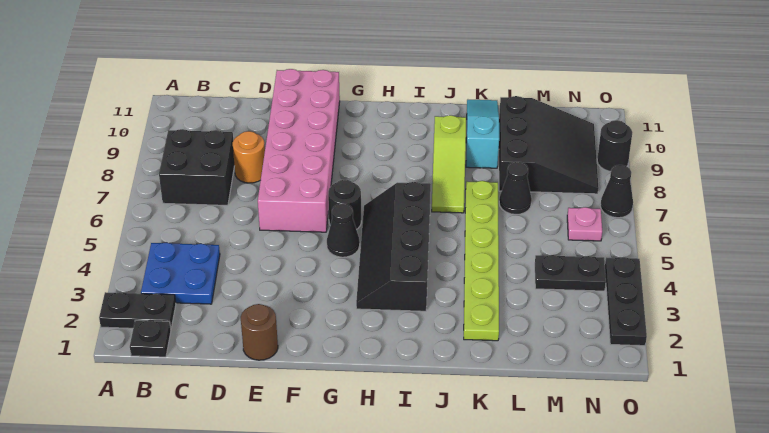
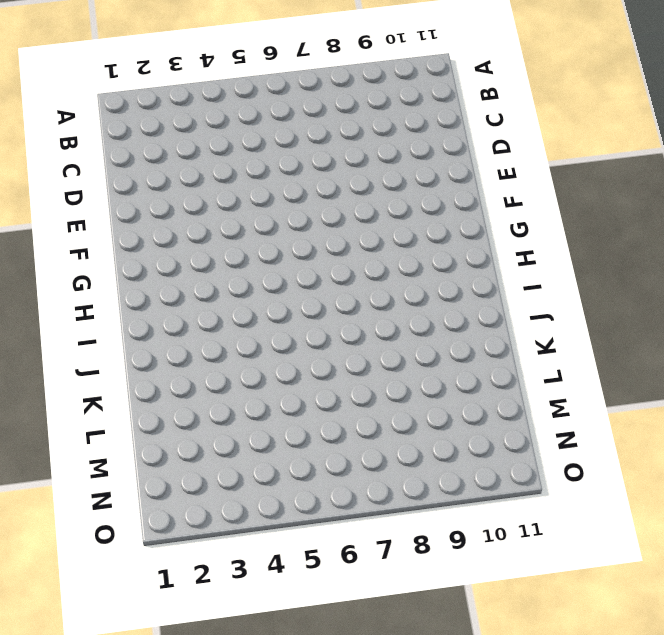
none -> black 1x2 plate [99,292,176,328]
none -> black 1x1 plate [130,320,171,357]
none -> blue 2x2 plate [141,243,220,304]

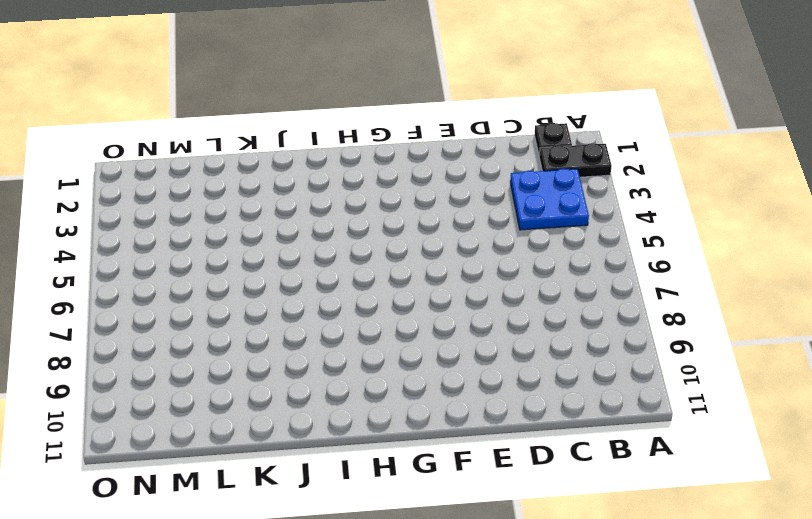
none -> black 2x2 brick [159,129,234,205]
none -> orange 1x1 round brick [233,131,265,183]
none -> brown 1x1 round brick [241,304,278,360]

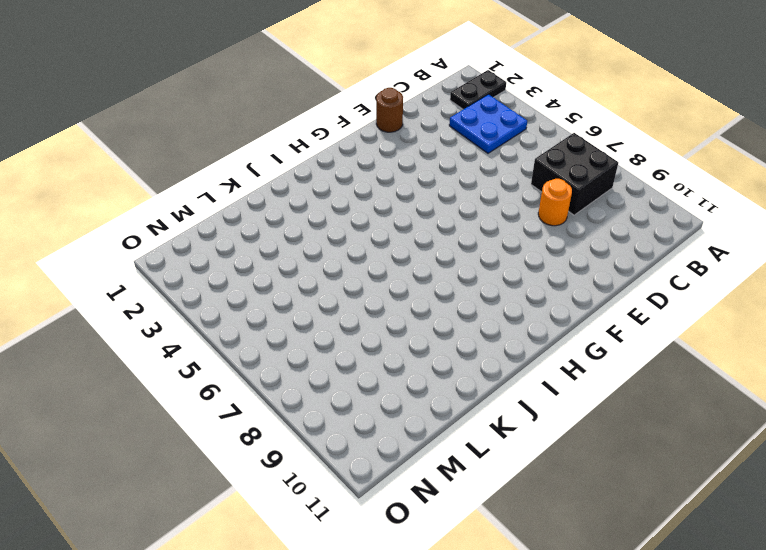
none -> black 1x1 plate [130,320,171,357]
none -> pink 2x6 brick [258,69,340,232]
none -> black 1x1 cone [327,203,360,257]

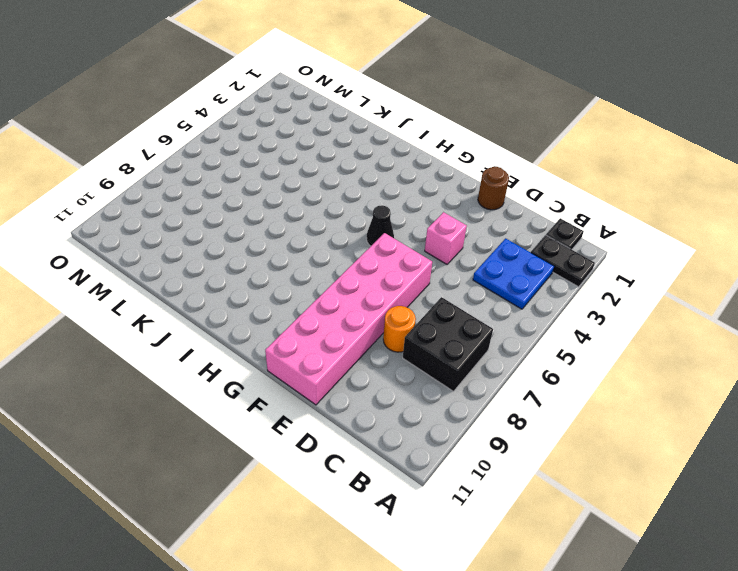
pink 1x1 brick [425,212,467,264] -> none
none -> black 1x1 round brick [328,180,361,229]
none -> black 2x4 slope [356,182,431,311]
none -> lime 1x3 slope [432,115,466,213]

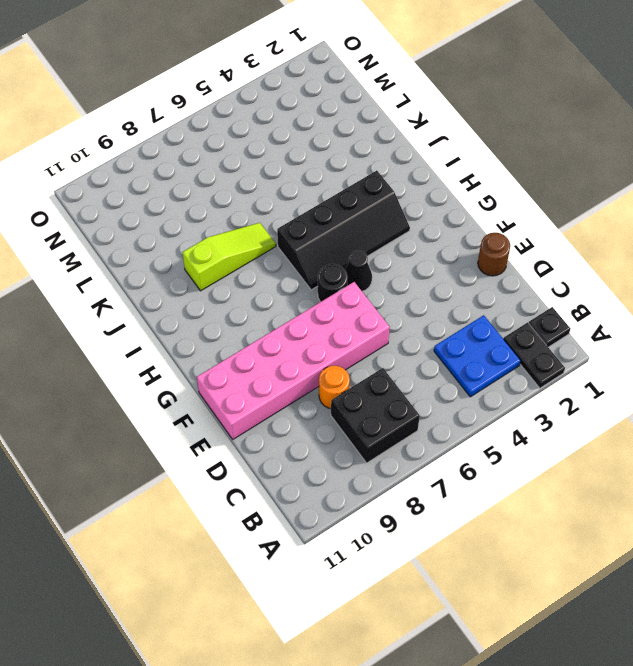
none -> lime 1x6 plate [464,181,499,341]
none -> cyan 1x3 slope [466,100,499,168]
none -> black 1x1 cone [499,162,532,214]

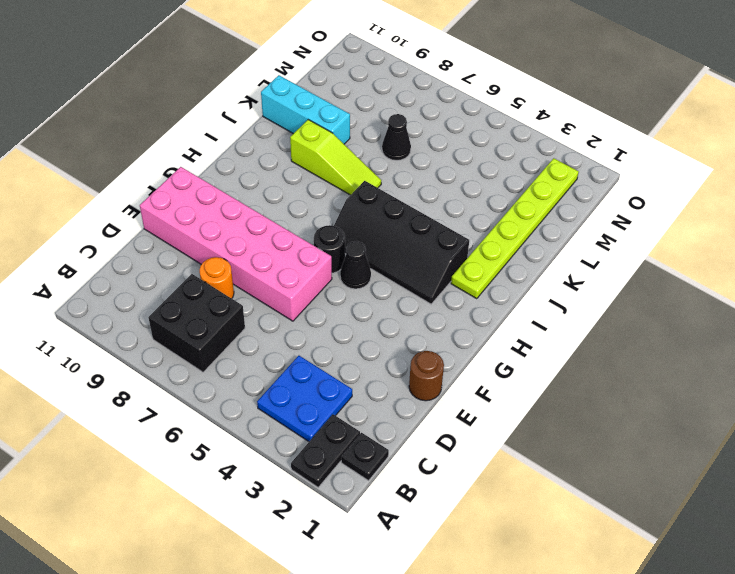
lime 1x6 plate [451,158,579,299] -> lime 1x6 plate turned to [464,181,499,341]
cyan 1x3 brick [261,75,350,144] -> cyan 1x3 slope [466,100,499,168]
none -> black 3x3 slope [499,96,599,194]
none -> black 1x2 plate [535,255,606,291]
none -> pink 1x1 plate [567,207,602,241]

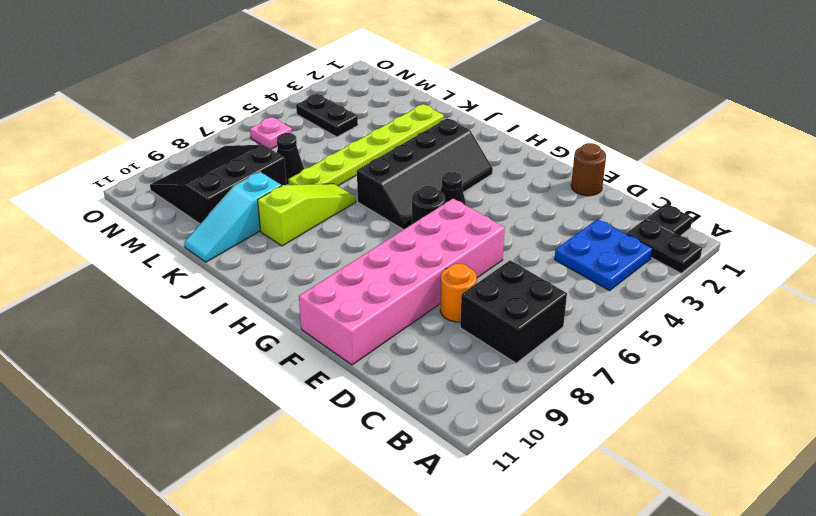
none -> black 1x3 plate [605,257,647,346]
none -> black 1x1 cone [600,165,633,218]
none -> black 1x1 round brick [597,120,632,171]

